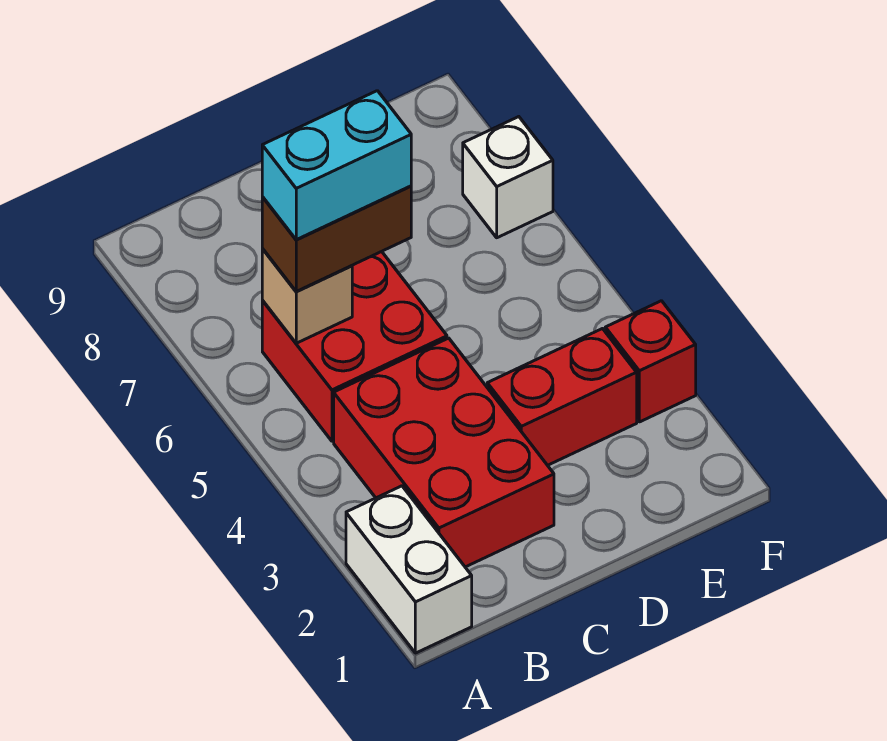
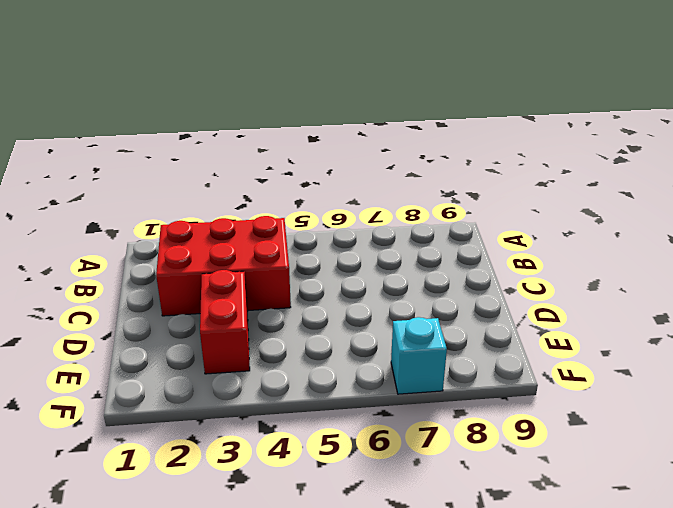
cyan 1x1 brick [391,317,447,394] -> white 1x1 brick [463,117,553,238]
none -> white 1x2 brick [346,486,472,653]
none -> red 2x2 brick [262,252,447,441]

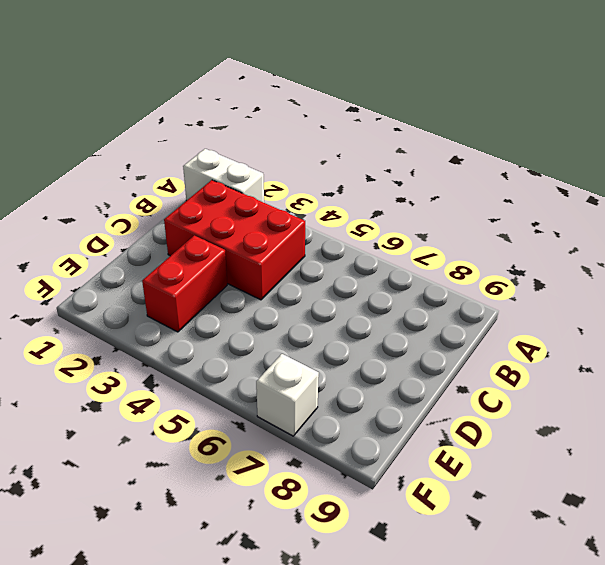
none -> red 2x2 brick [262,252,447,441]
none -> red 1x1 brick [605,301,696,422]

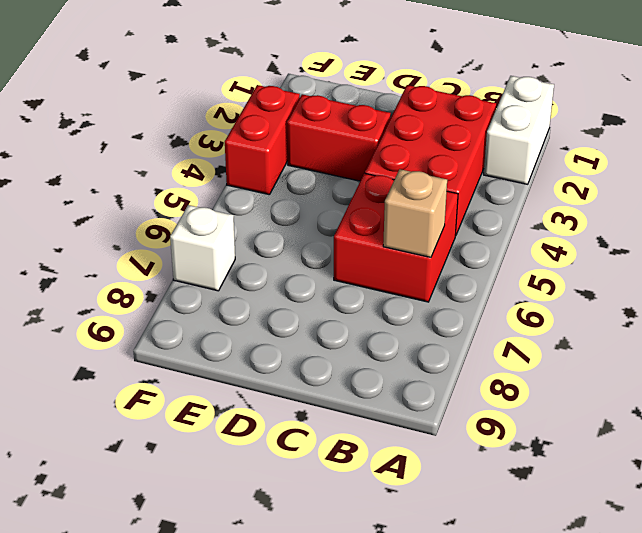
red 1x2 brick [225,85,300,195] -> red 1x1 brick [605,301,696,422]
none -> brown 1x2 brick [262,186,411,291]
none -> cyan 1x2 brick [262,91,411,240]

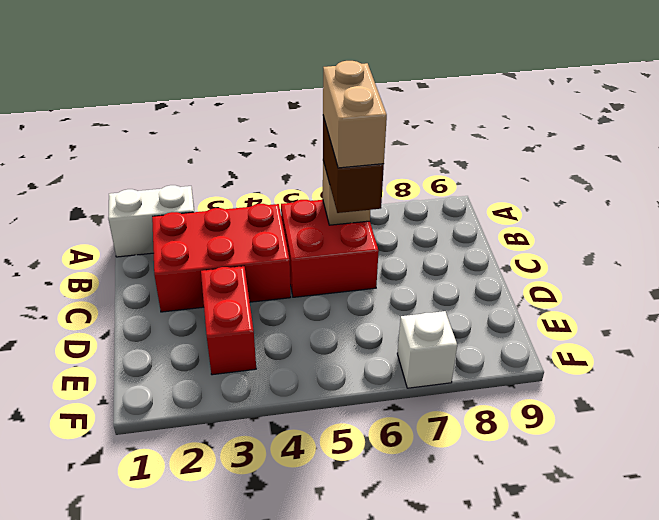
tan 1x2 brick [323,61,387,168] -> cyan 1x2 brick [262,91,411,240]
none -> red 1x1 brick [605,301,696,422]

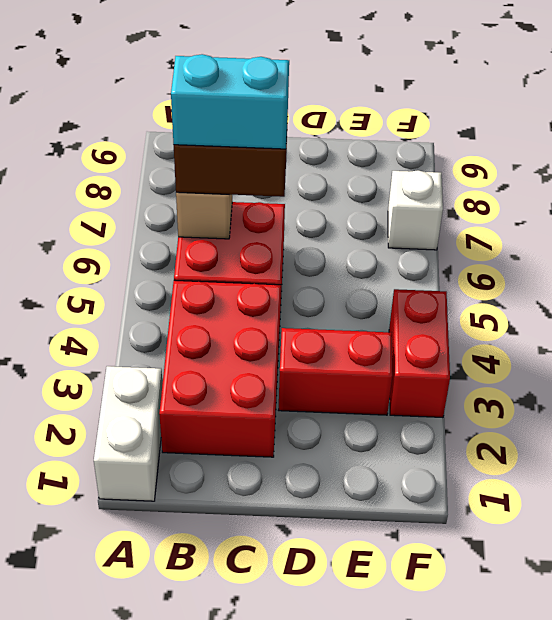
red 1x2 brick [389,289,450,417] -> red 1x1 brick [605,301,696,422]

